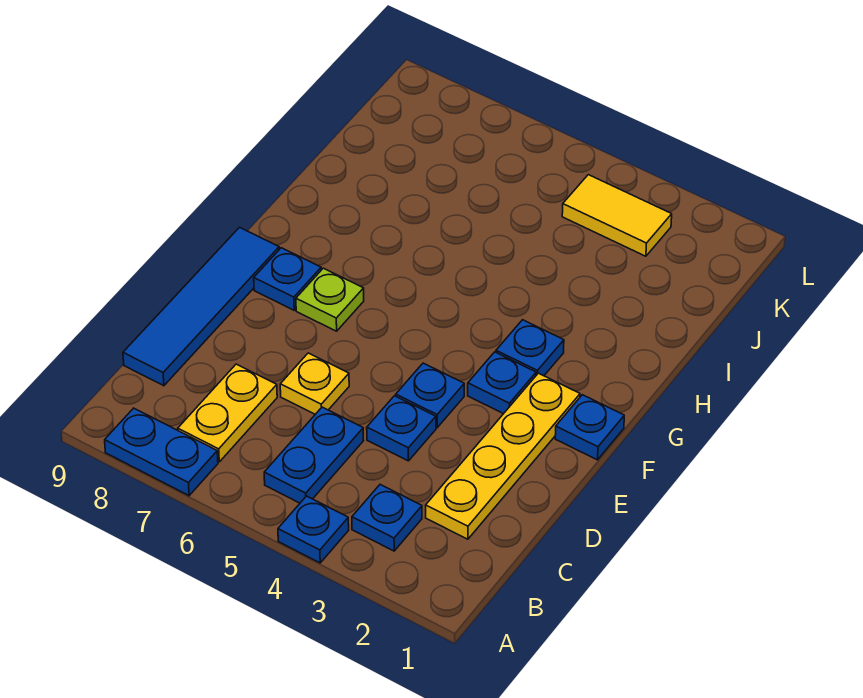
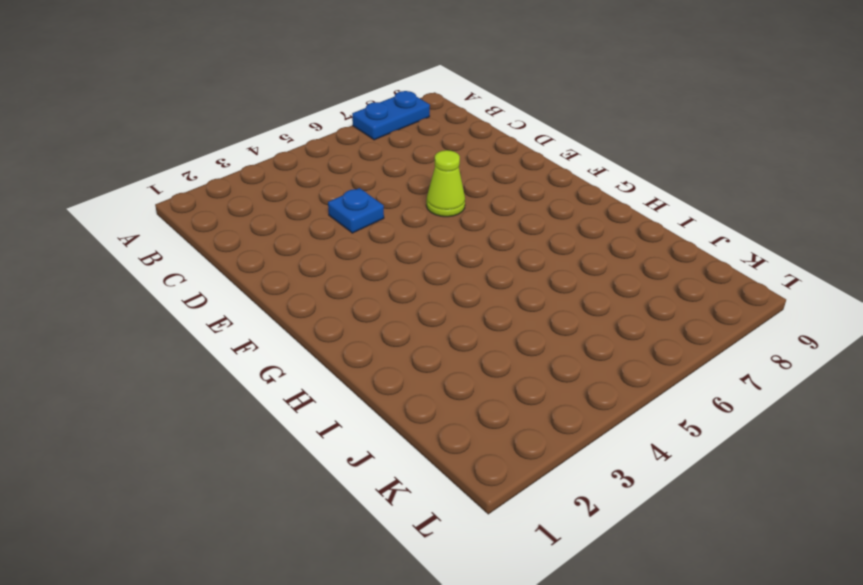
lime 1x1 cone [426,150,465,217] -> none
none -> blue 1x1 plate [278,496,349,563]
none -> blue 1x1 plate [352,485,422,551]
none -> blue 1x2 plate [264,407,364,503]

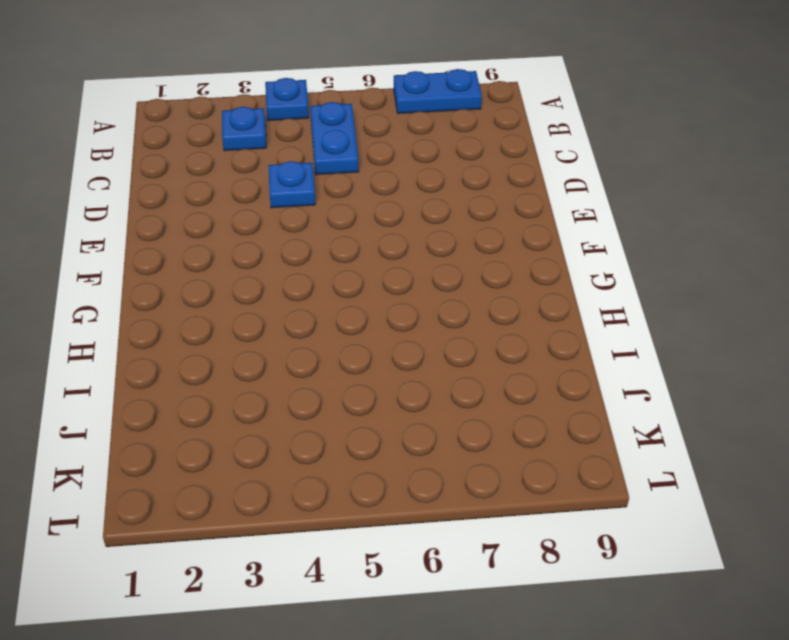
none -> yellow 1x2 plate [178,364,277,462]
none -> yellow 1x4 plate [426,373,580,539]
none -> blue 1x4 tile [123,227,279,386]

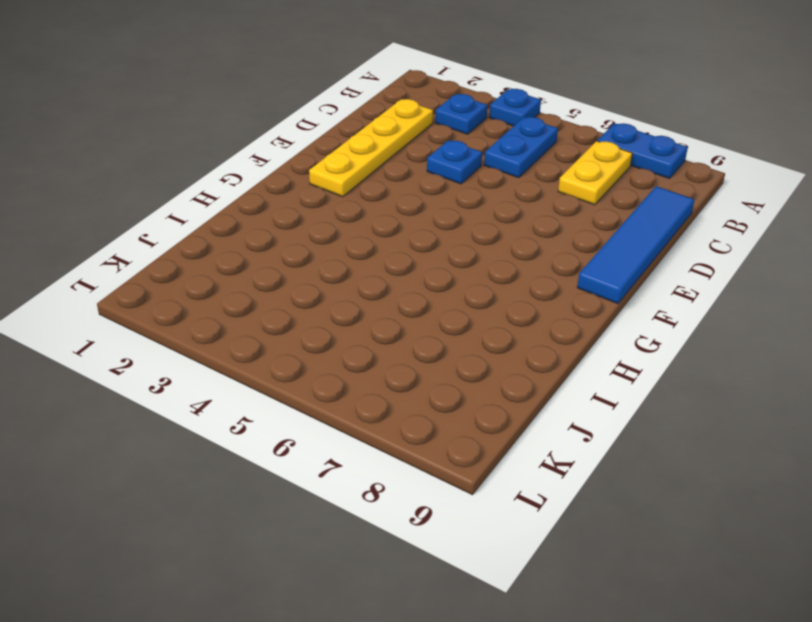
none -> yellow 1x1 plate [280,353,349,414]
none -> blue 1x1 plate [396,363,464,428]
none -> blue 1x1 plate [555,395,624,460]

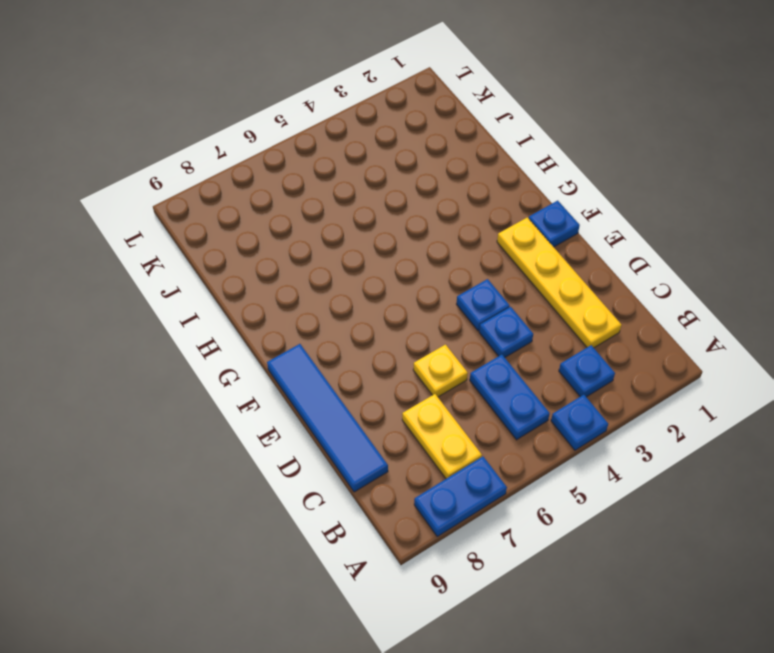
none -> blue 1x1 plate [468,352,536,414]
none -> lime 1x1 plate [296,268,364,331]
none -> blue 1x1 plate [254,248,321,310]

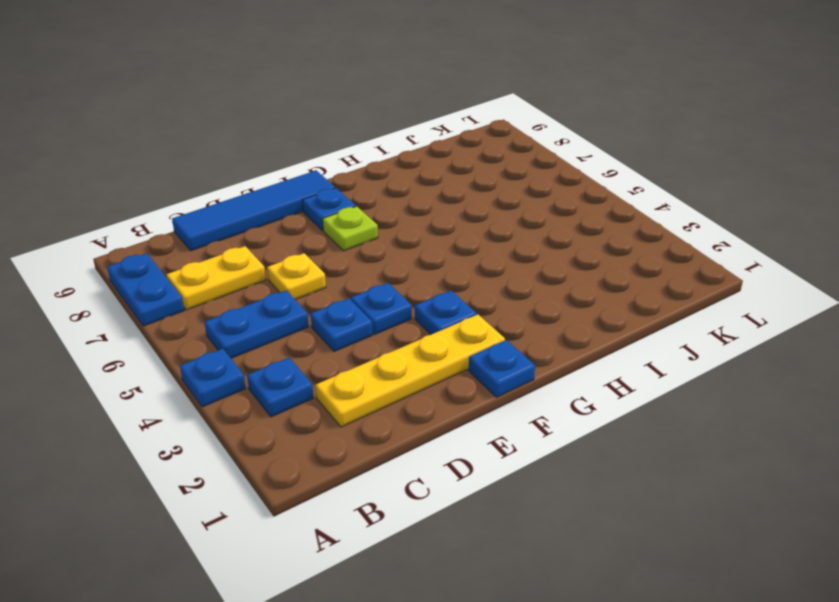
none -> blue 1x1 plate [496,320,564,376]
none -> yellow 1x2 tile [562,175,672,256]

